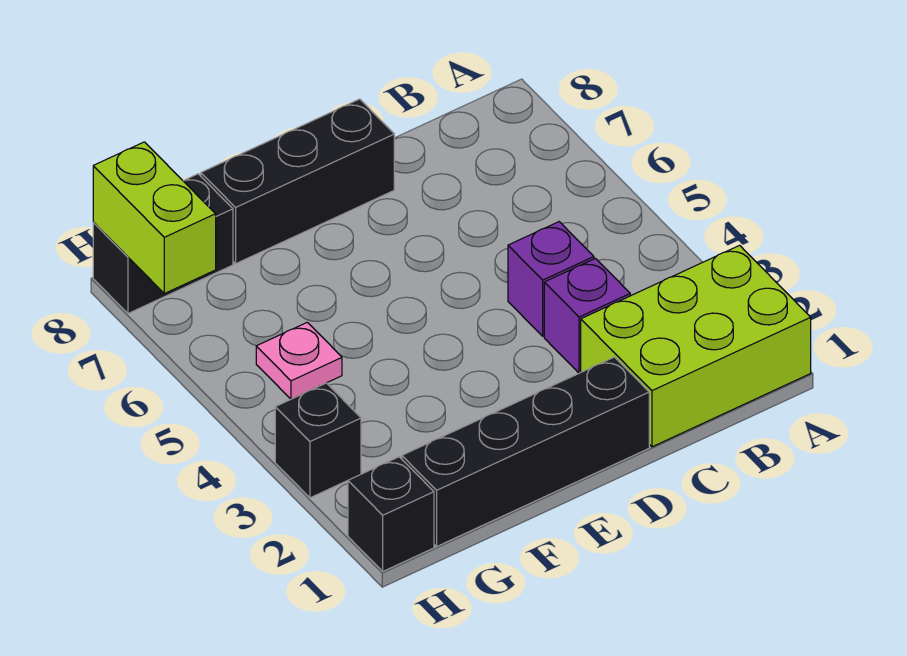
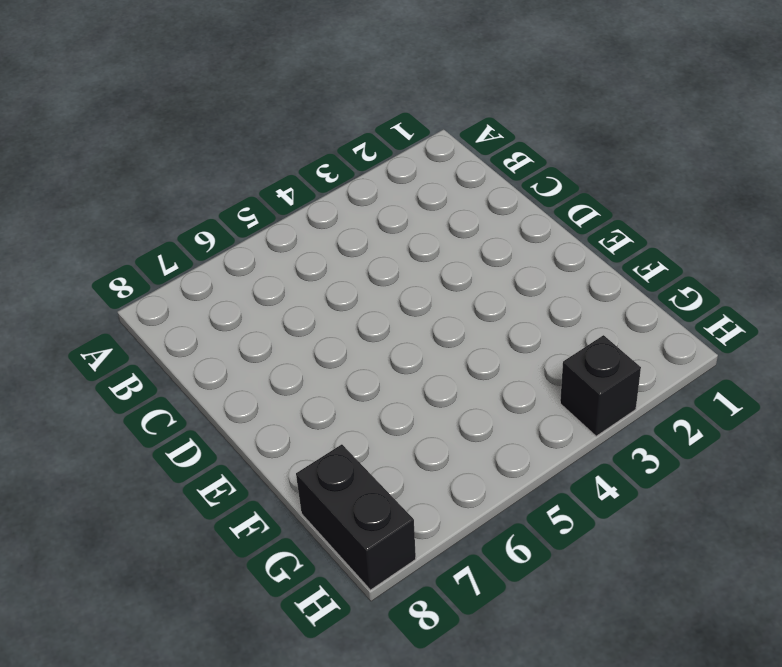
none -> lime 2x3 brick [581,245,811,447]
none -> purple 1x1 brick [544,259,630,373]

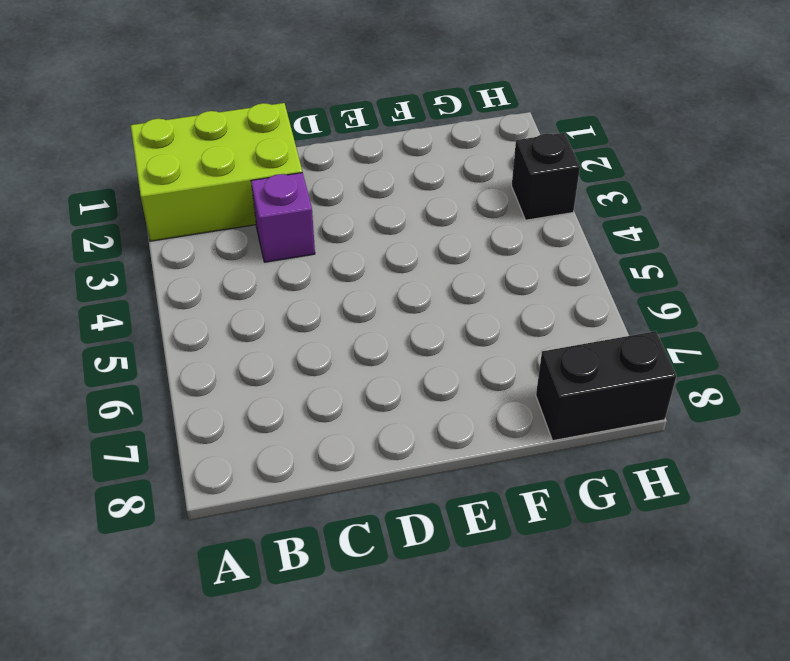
none -> purple 1x1 brick [508,222,594,336]
none -> black 1x4 brick [402,357,649,546]

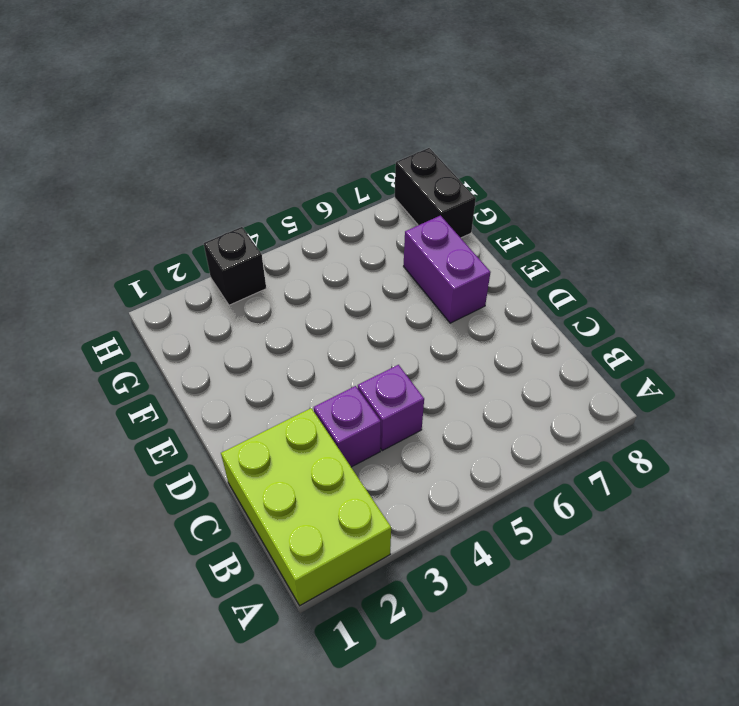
purple 1x2 brick [404,216,491,323] -> none
none -> black 1x4 brick [402,357,649,546]
none -> black 1x3 brick [201,99,394,264]

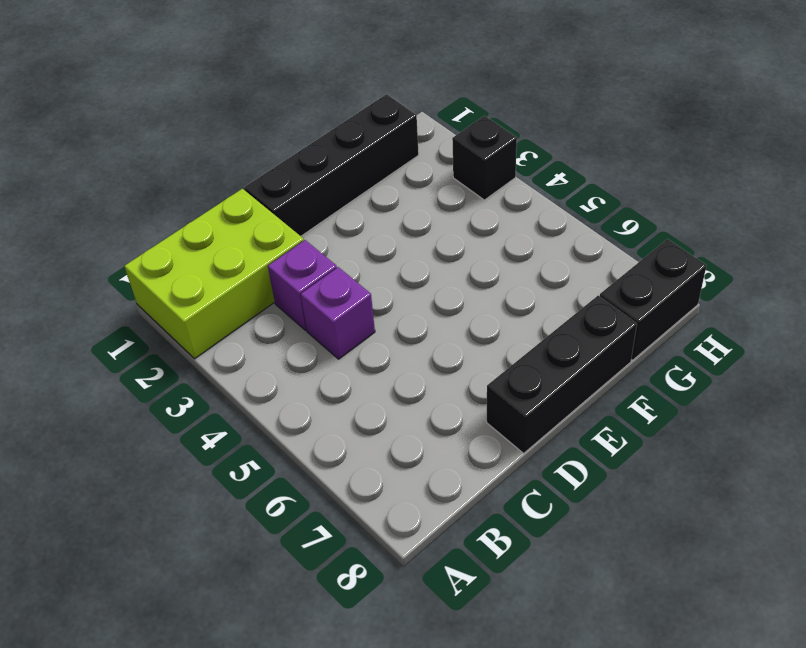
none -> pink 1x1 plate [256,322,342,399]
none -> black 1x1 brick [348,457,434,571]

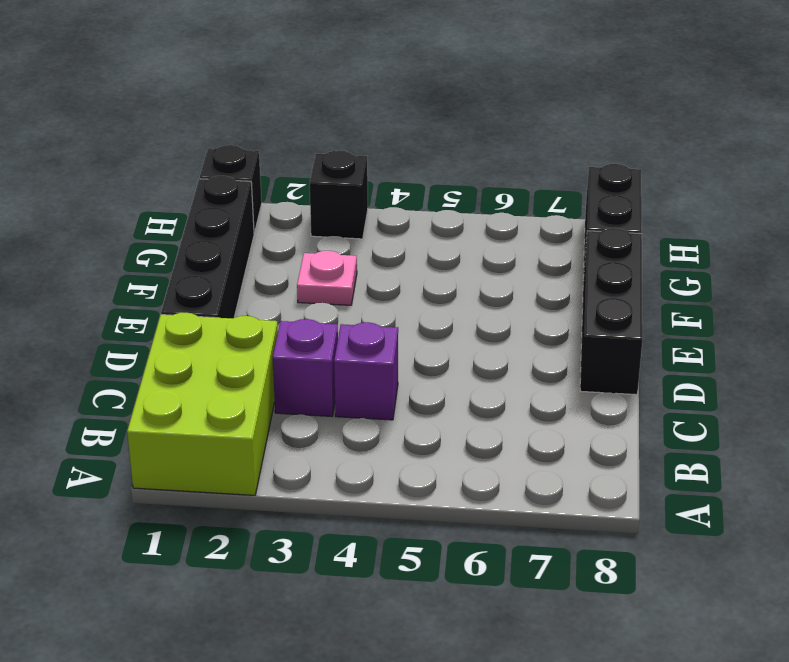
pink 1x1 plate [297,251,357,305] -> pink 1x1 plate moved to [256,322,342,399]
none -> lime 1x2 brick [93,142,216,294]

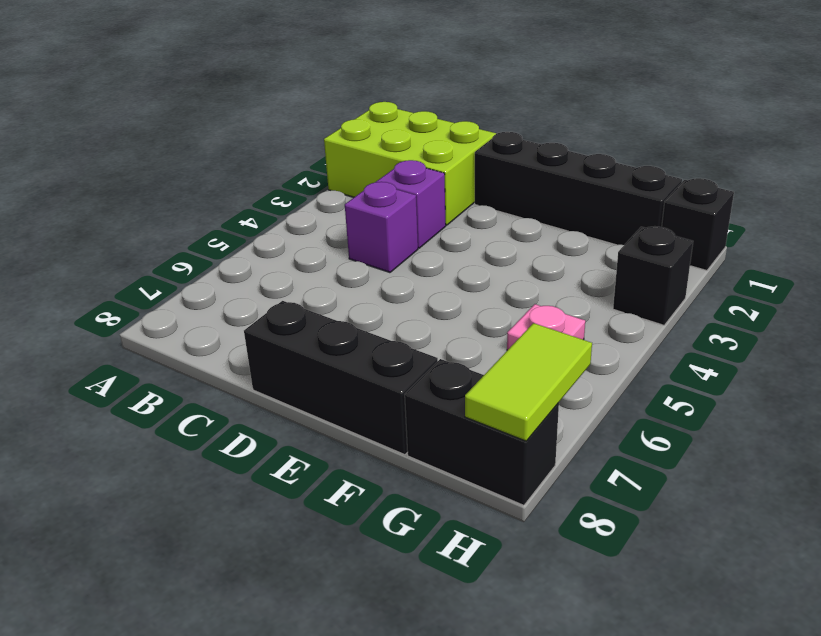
lime 1x2 tile [465,323,592,441] -> lime 1x2 brick [93,142,216,294]

